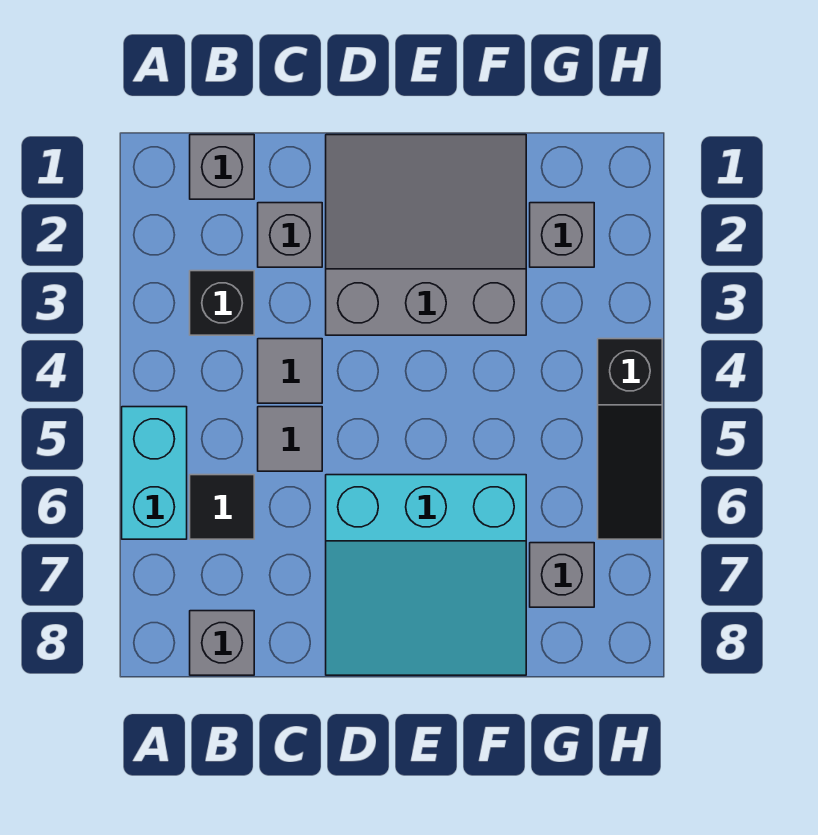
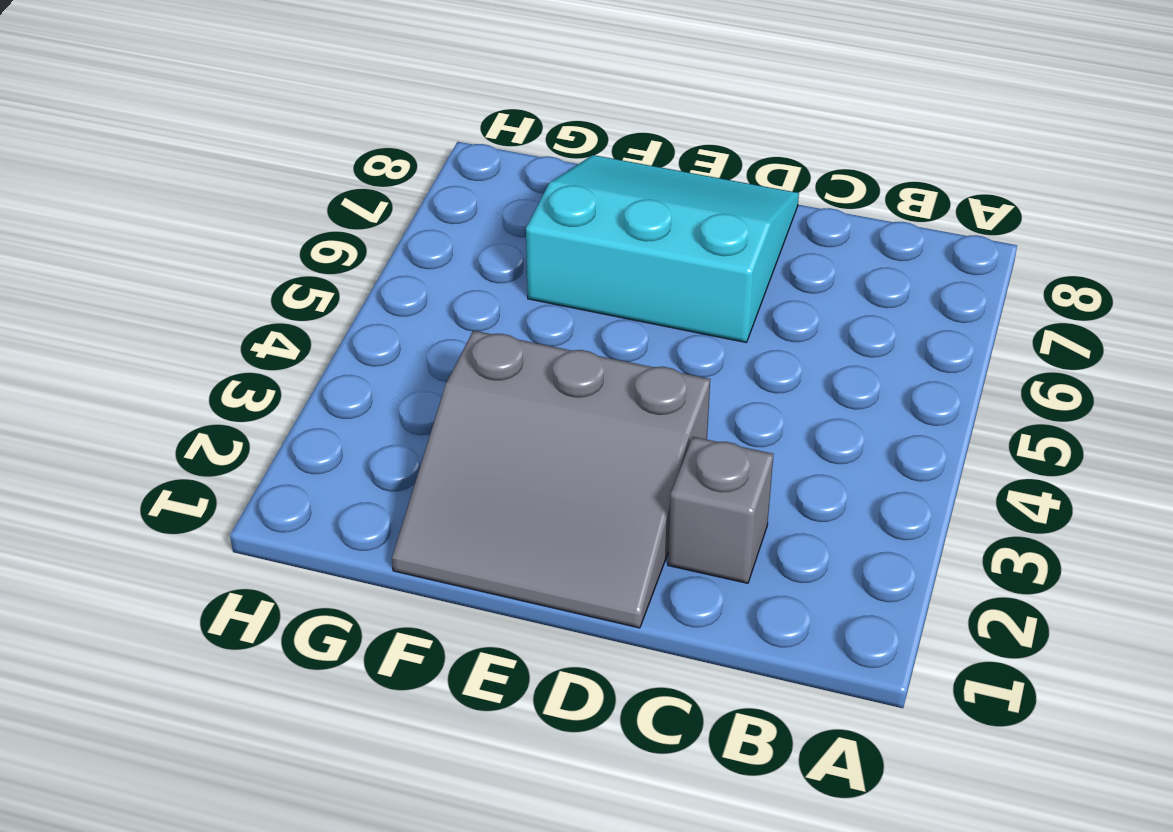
none -> cyan 1x2 brick [122,407,187,539]
none -> grey 1x1 brick [190,135,254,199]
none -> black 1x1 brick [190,271,254,335]

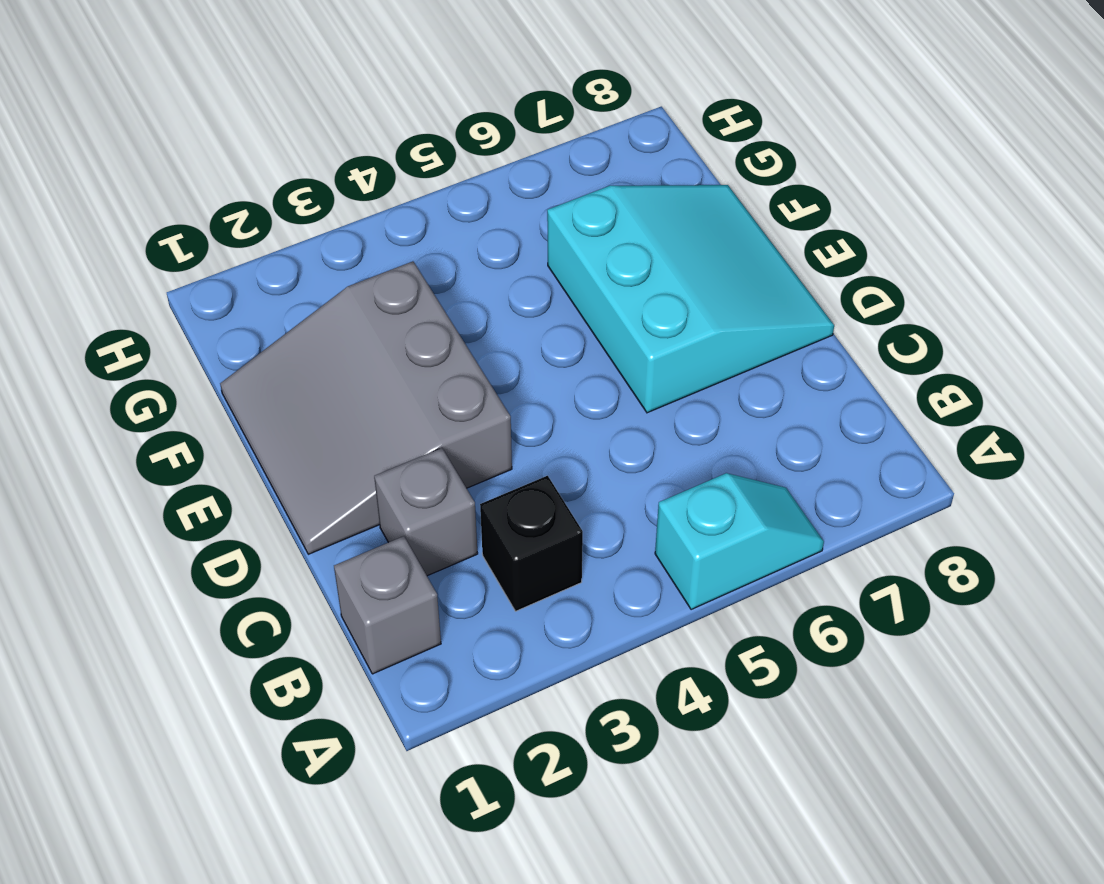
cyan 1x2 slope [655,473,824,610] -> cyan 1x2 brick [122,407,187,539]
none -> black 1x1 tile [190,475,254,539]
none -> grey 1x1 brick [190,611,254,675]
none -> grey 1x1 tile [258,339,322,403]

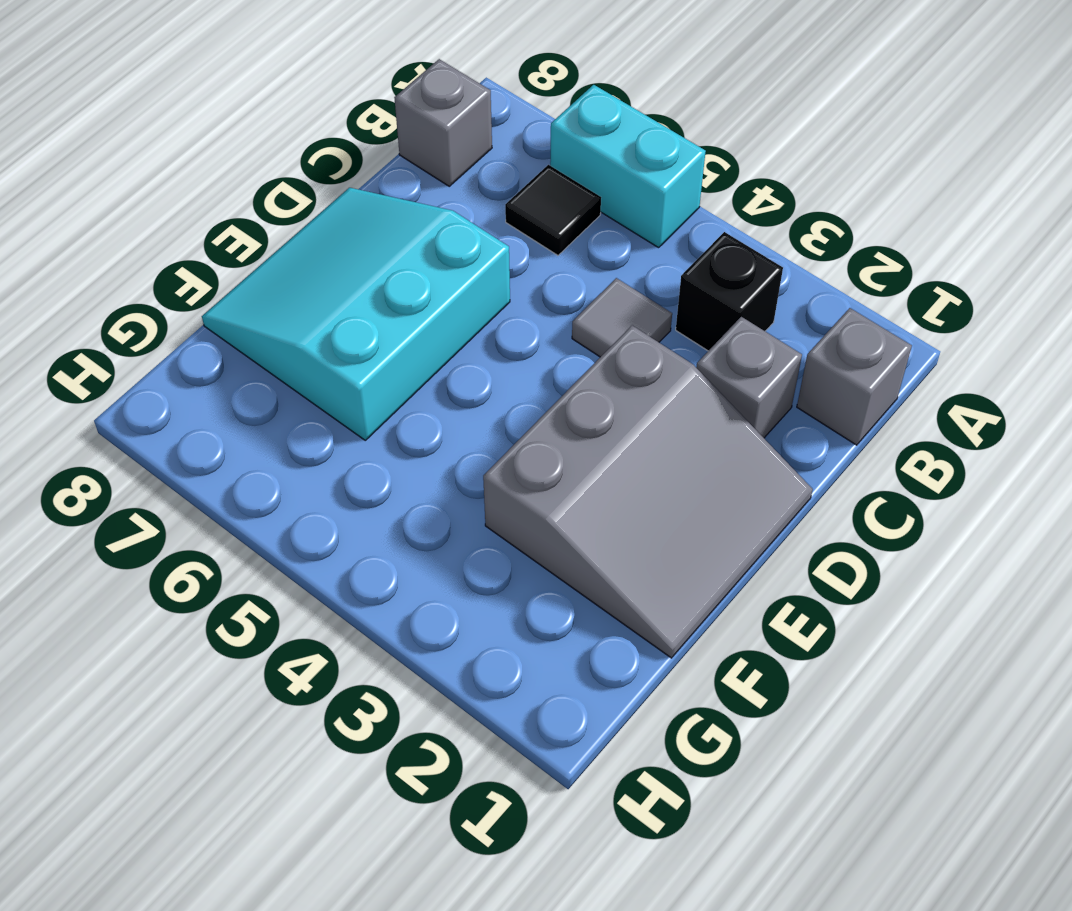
none -> grey 1x1 tile [258,407,322,471]
none -> grey 1x1 brick [530,203,594,267]
none -> grey 1x1 brick [530,543,594,607]

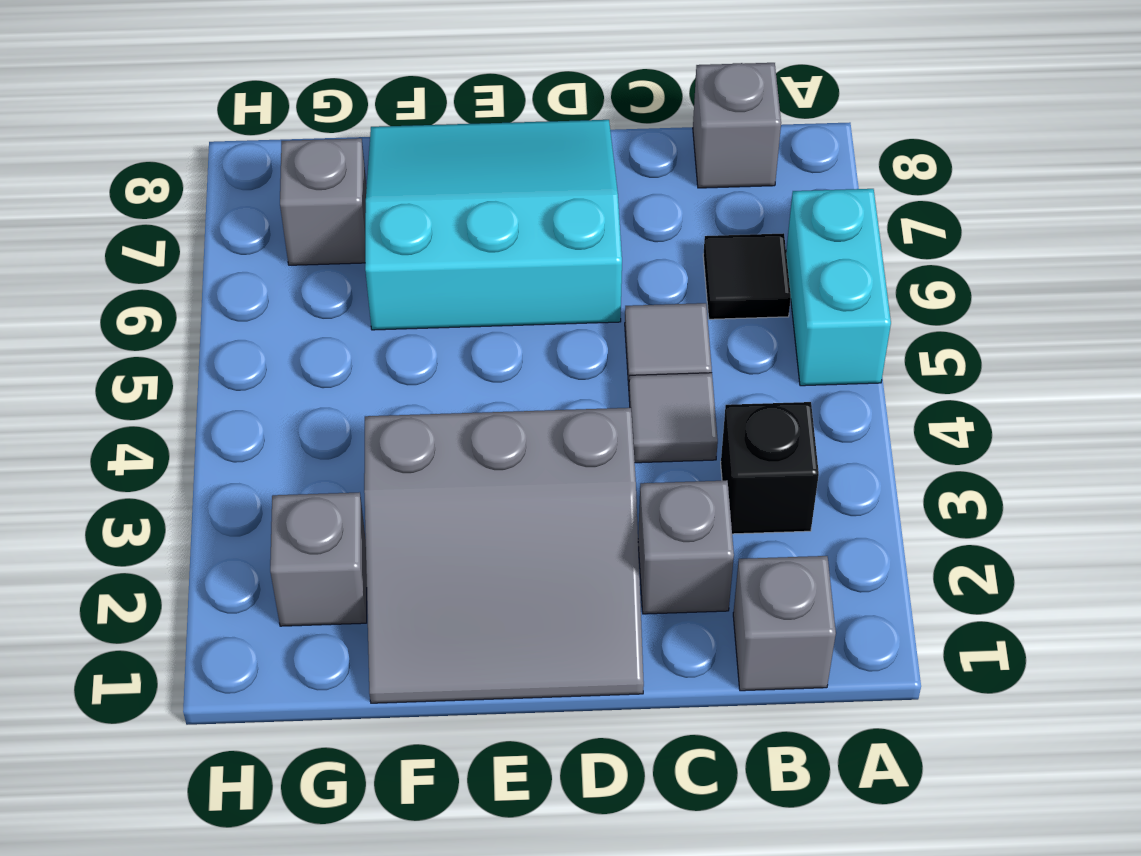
none -> black 1x3 slope [598,339,662,539]

